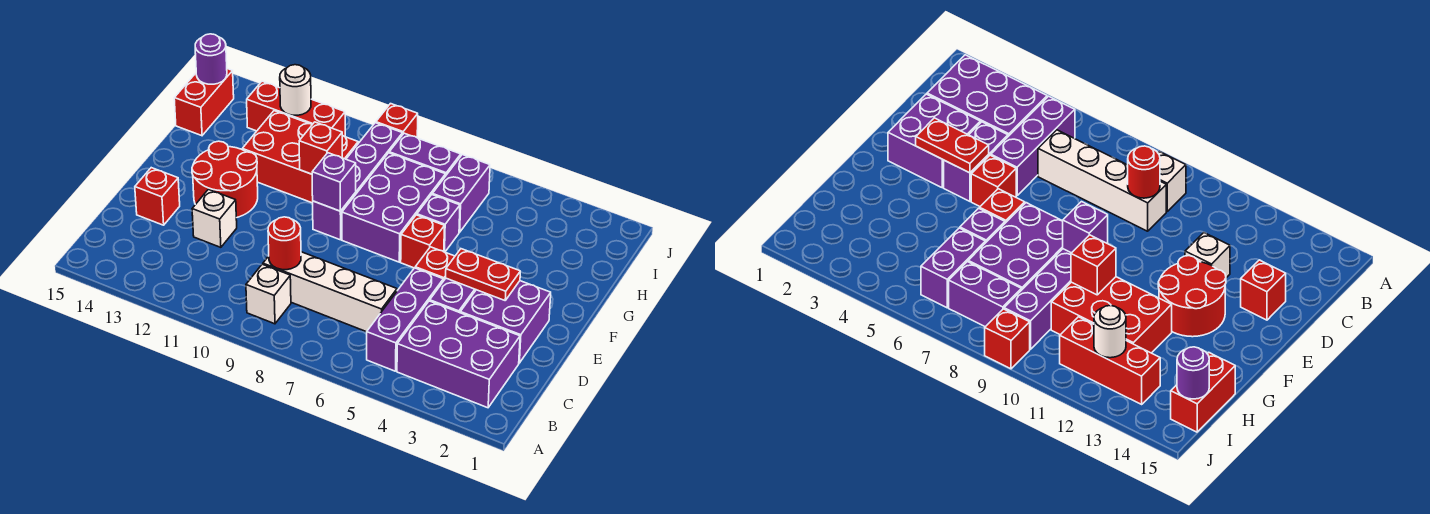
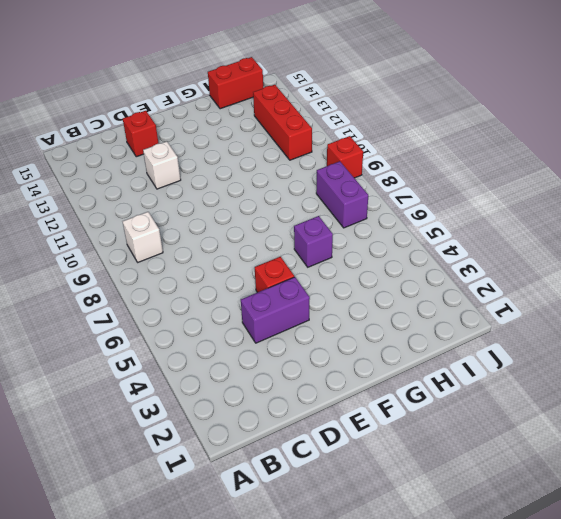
none -> purple 2x3 brick [397,301,520,408]
none -> purple 1x3 brick [367,268,443,371]
none -> white 1x4 brick [263,252,397,332]

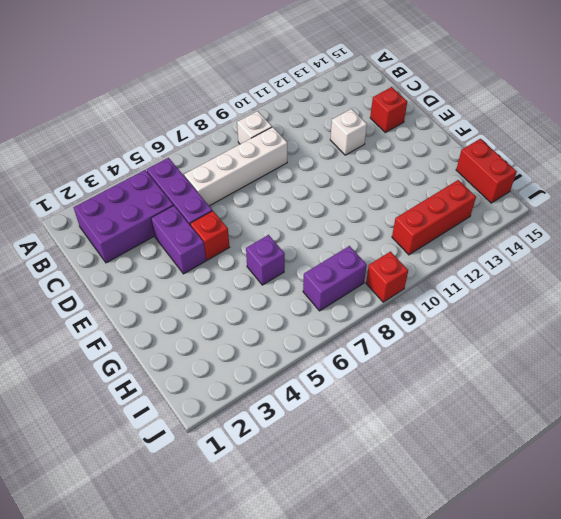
none -> purple 2x2 brick [460,281,551,363]
none -> red 2x2 round brick [192,141,258,218]
none -> red 1x1 brick [401,215,444,268]

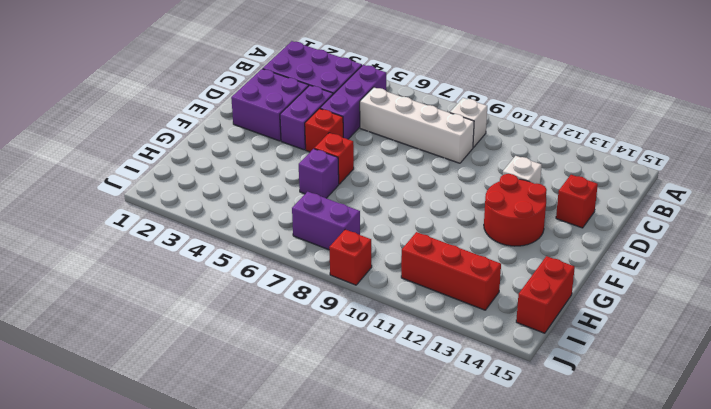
none -> purple 2x3 brick [342,153,446,262]
none -> purple 1x4 brick [313,123,403,240]
none -> red 2x3 brick [242,111,358,203]

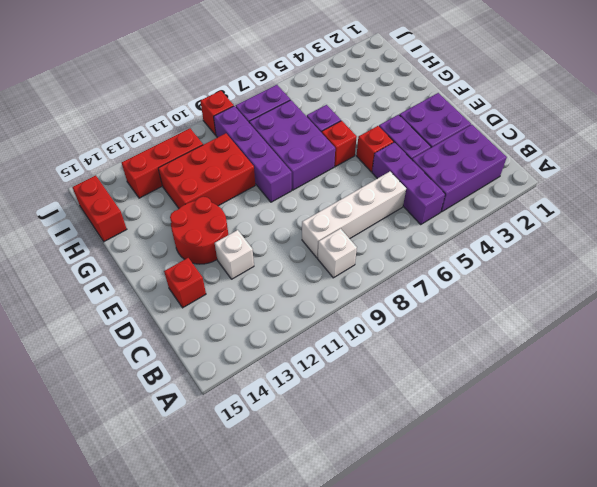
none -> purple 1x2 brick [432,155,490,232]
none -> red 1x1 round brick [268,217,301,270]
none -> red 1x2 plate [446,249,520,300]

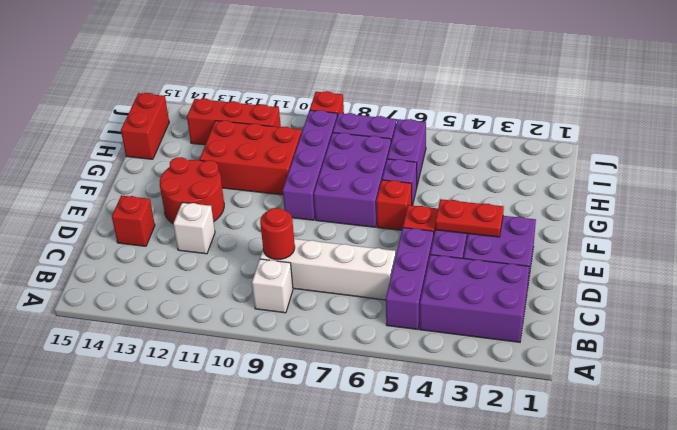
none -> purple 1x1 brick [312,153,356,211]
none -> red 1x1 brick [299,122,342,174]
none -> white 1x1 round brick [280,65,311,115]

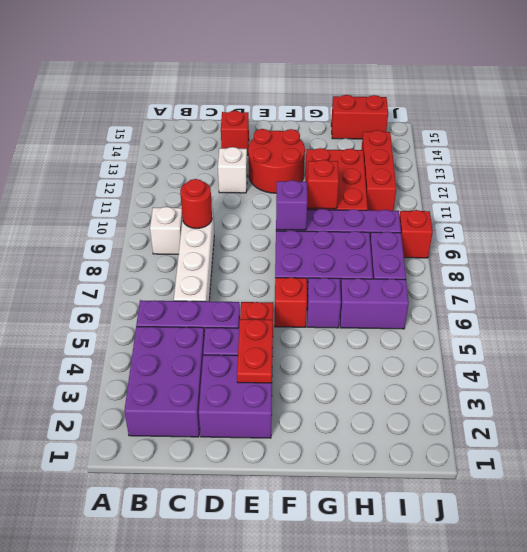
none -> white 1x1 round brick [280,65,311,115]
none -> purple 1x1 round brick [195,34,227,84]

